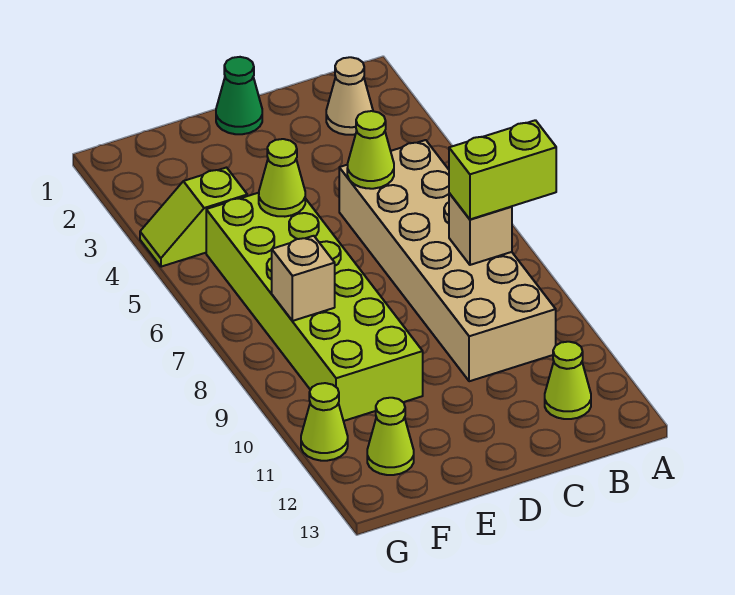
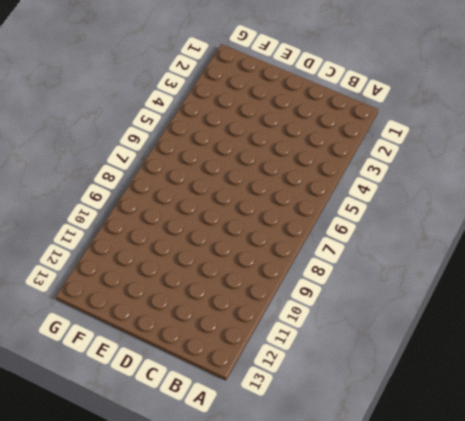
none -> tan 1x1 cone [326,57,373,135]
none -> tan 2x6 brick [339,140,556,381]
none -> lime 1x1 cone [545,342,591,419]

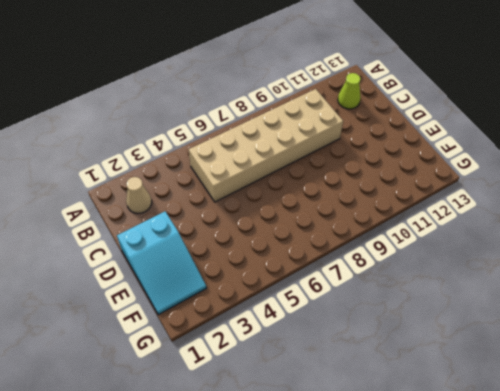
cyan 2x3 slope [117,212,206,315] -> green 1x1 cone [216,57,262,134]
none -> lime 2x6 brick [206,193,423,421]
none -> lime 1x2 slope [140,168,247,267]
none -> lime 1x1 cone [367,398,414,475]

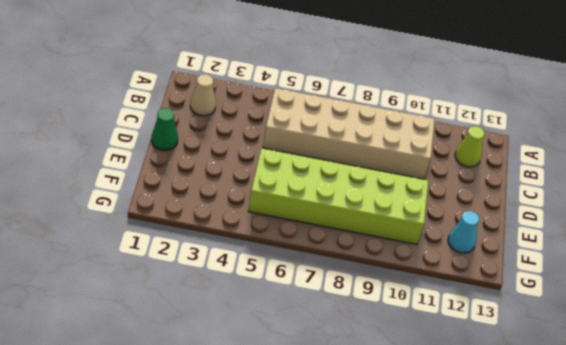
cyan 1x1 cone [448,211,479,253] -> lime 1x1 cone [367,398,414,475]
none -> lime 1x2 slope [140,168,247,267]
none -> lime 1x1 cone [301,383,348,461]
none -> tan 1x1 brick [449,193,512,265]

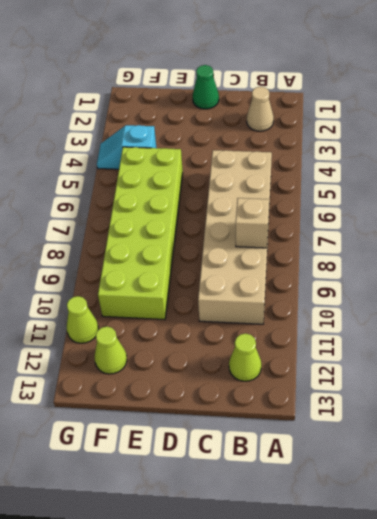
cyan 1x2 slope [97,125,156,169] -> lime 1x2 slope [140,168,247,267]
none -> lime 1x1 cone [347,111,394,189]
none -> lime 1x1 cone [259,139,305,217]
none -> tan 1x1 brick [272,236,335,321]

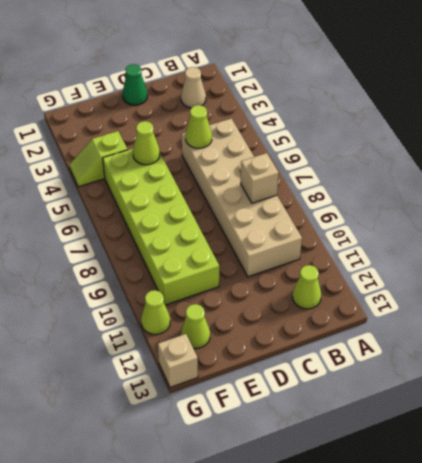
tan 1x1 brick [158,334,198,387] -> tan 1x1 brick moved to [272,236,335,321]
none -> lime 1x2 brick [449,120,556,219]

